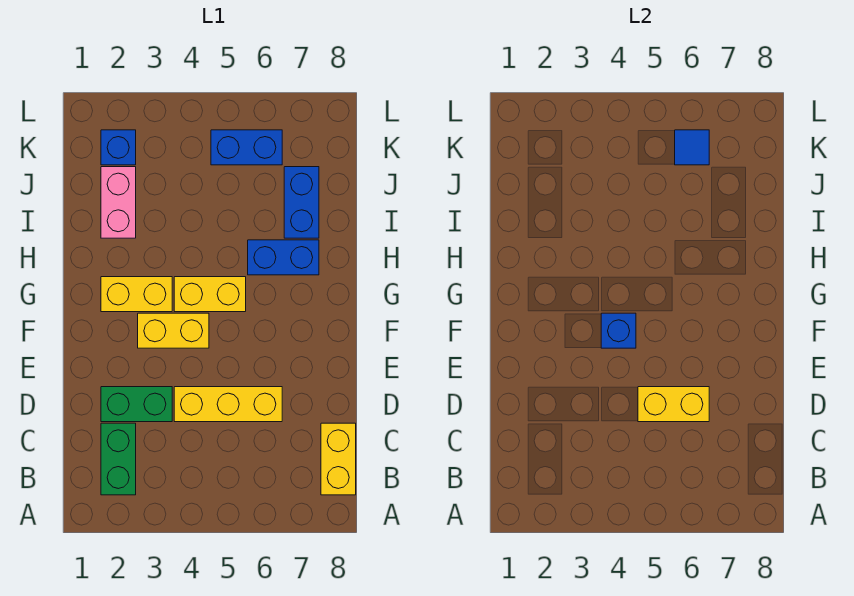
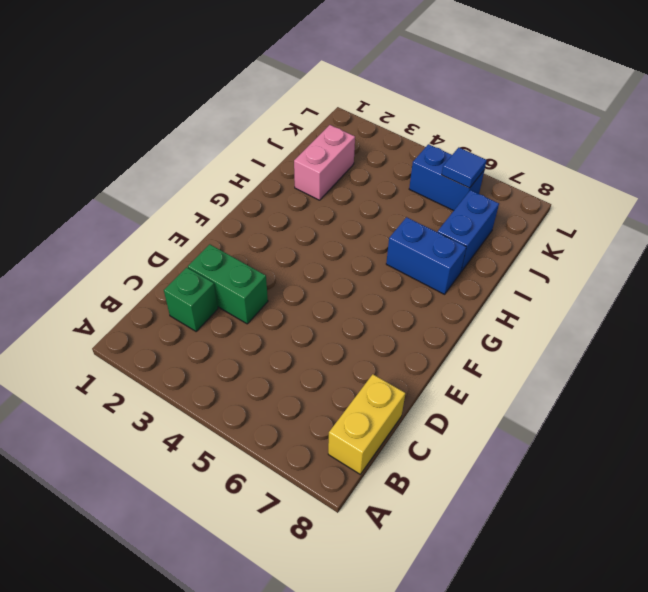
green 1x1 brick [164,267,218,331] -> green 1x2 brick [101,423,136,495]
none -> yellow 1x3 brick [174,387,282,422]
none -> yellow 1x2 brick [138,313,209,348]
none -> yellow 1x2 brick [101,277,172,312]

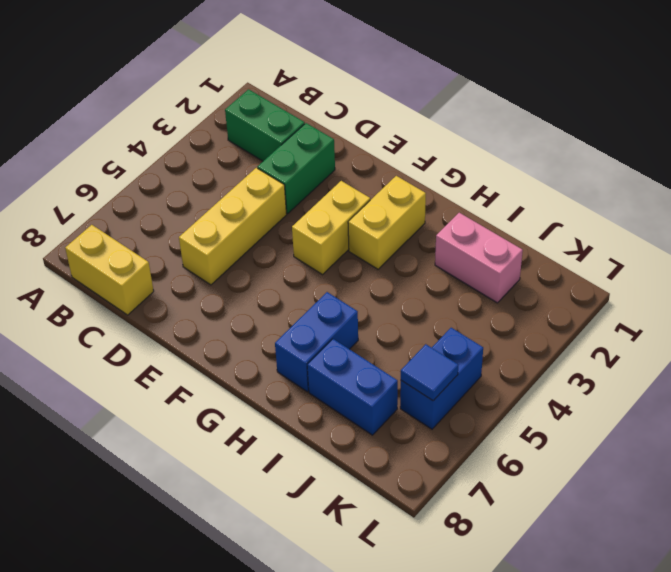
none -> yellow 1x2 brick [174,277,246,312]
none -> blue 1x1 brick [101,130,136,165]
none -> yellow 1x2 brick [638,387,709,422]

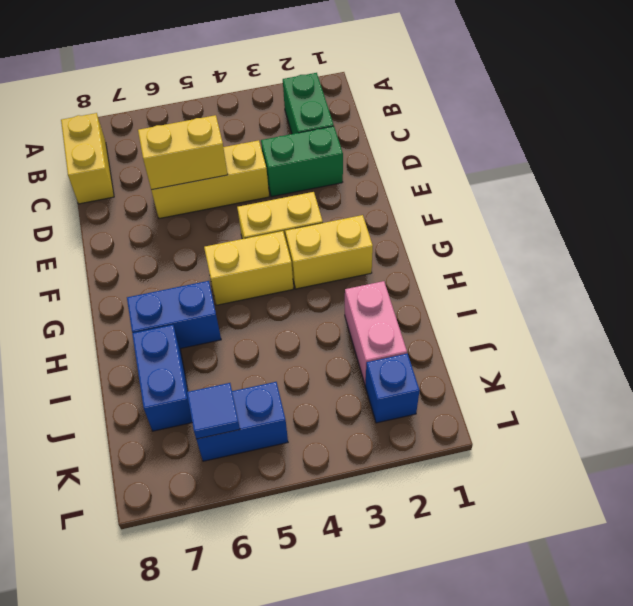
none -> blue 1x1 brick [601,313,636,348]

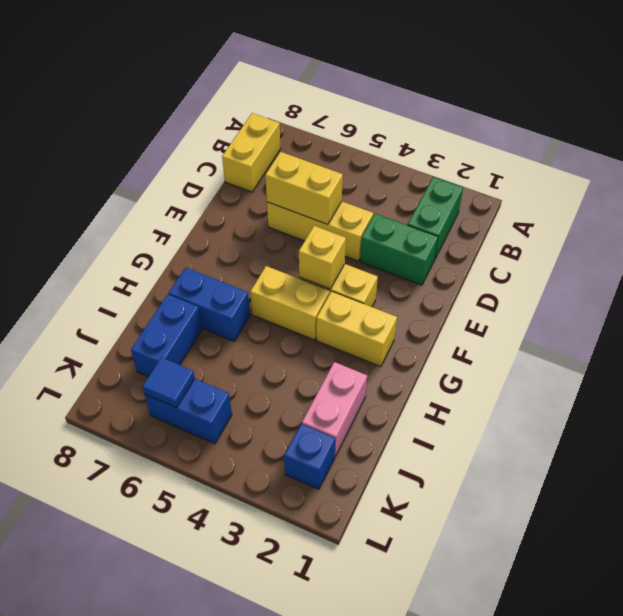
yellow 1x1 brick [299,226,346,289] -> blue 1x1 brick [601,313,636,348]

